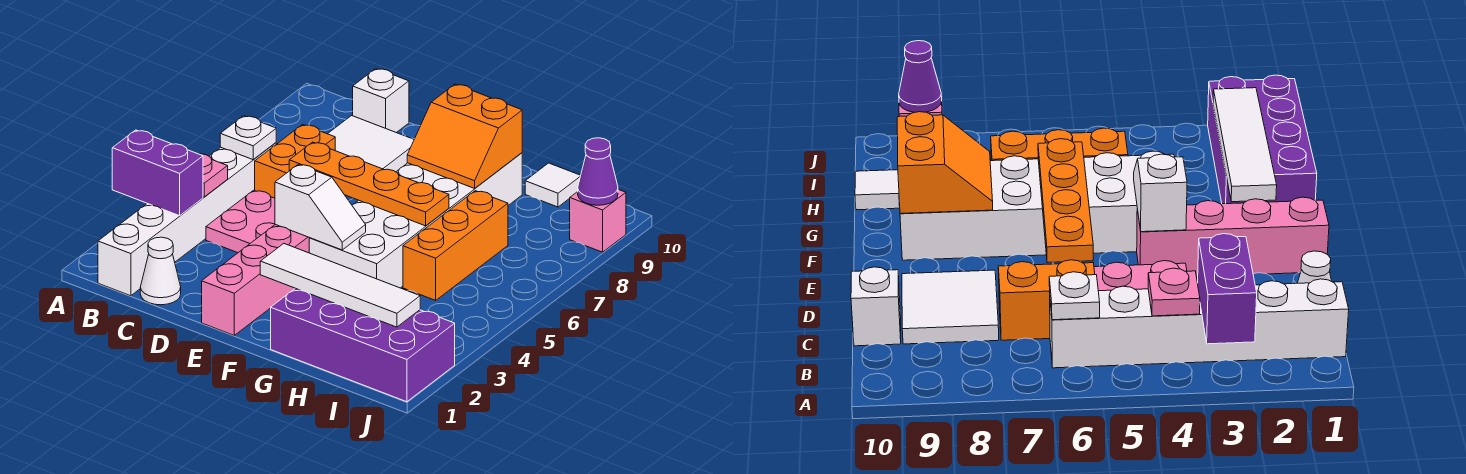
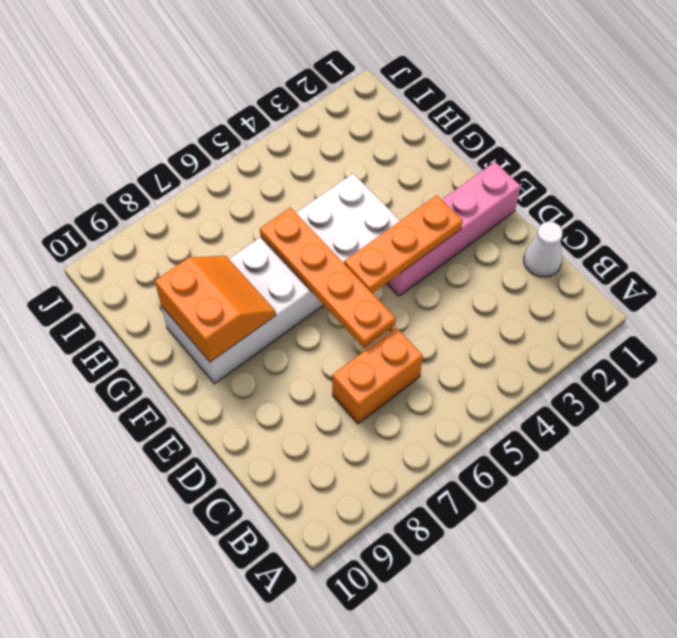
orange 1x3 plate [344,195,462,293] -> white 1x2 slope [275,164,366,250]
none -> white 1x6 brick [98,143,276,296]
none -> pink 2x2 plate [206,190,275,253]
none -> white 2x2 tile [328,116,414,172]

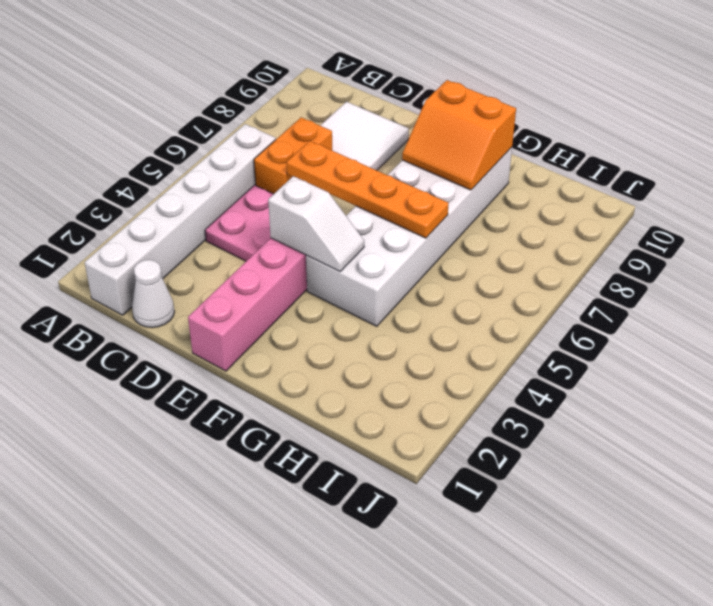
none -> white 1x1 brick [353,68,409,133]
none -> purple 2x4 brick [271,288,455,402]
none -> orange 1x3 brick [403,191,508,300]

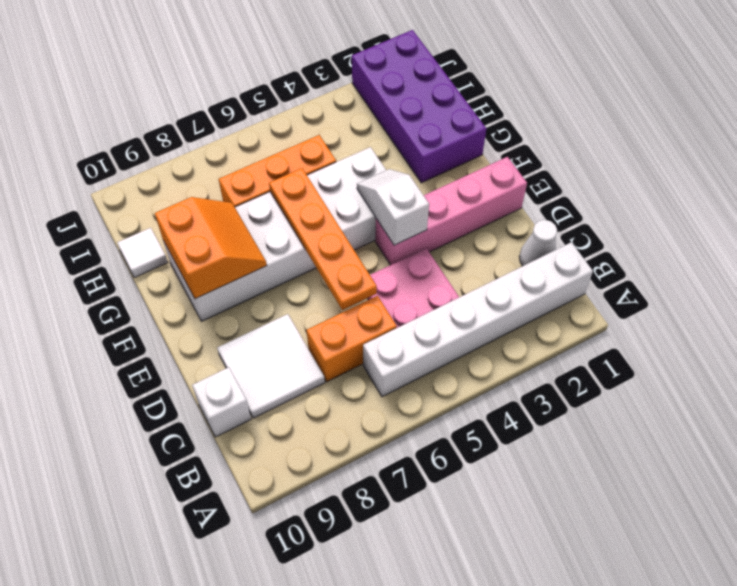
none -> pink 1x1 brick [570,189,626,252]
none -> purple 1x2 brick [112,130,203,216]
none -> pink 1x1 plate [200,154,228,197]

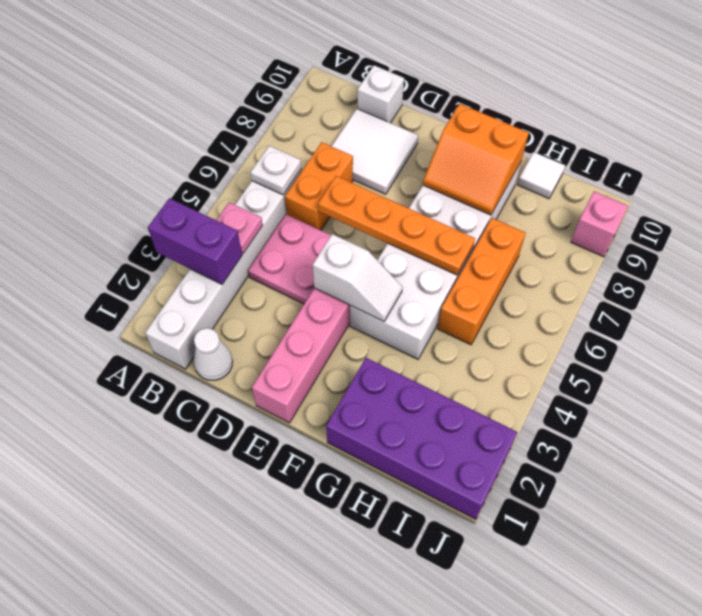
none -> white 1x4 tile [260,244,420,327]
none -> purple 1x1 cone [578,138,618,205]

